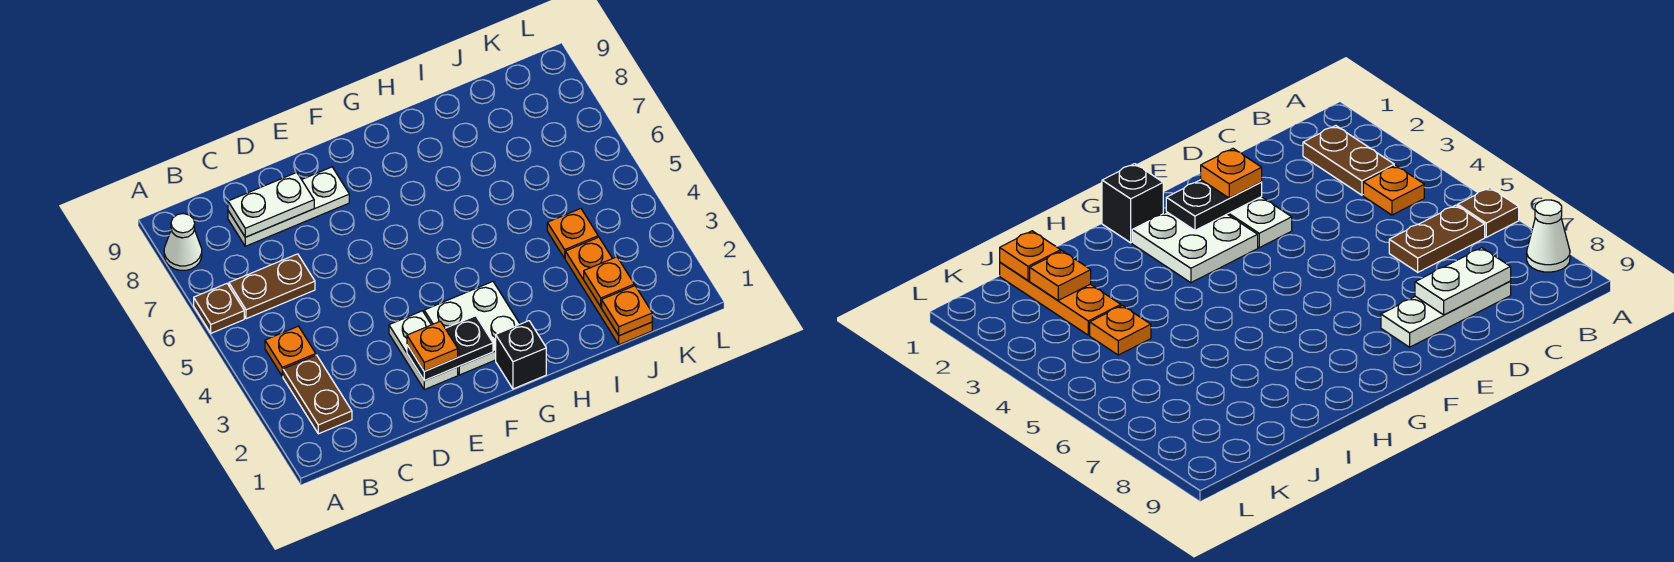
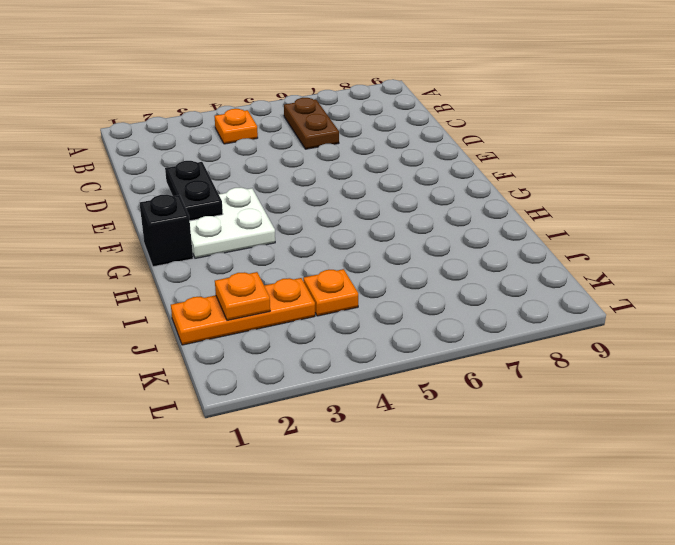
none -> brown 1x1 plate [194,284,244,333]
none -> white 1x1 cone [164,214,202,270]
none -> brown 1x2 plate [283,355,352,434]

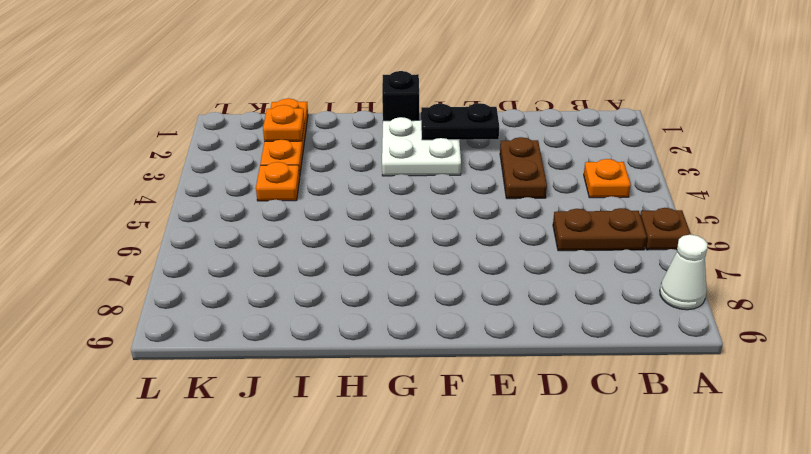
brown 1x2 plate [500,137,547,199] -> brown 1x2 plate moved to [283,355,352,434]
none -> white 1x3 plate [228,167,349,246]
none -> white 1x2 plate [389,311,458,390]
none -> white 1x2 plate [228,173,314,237]

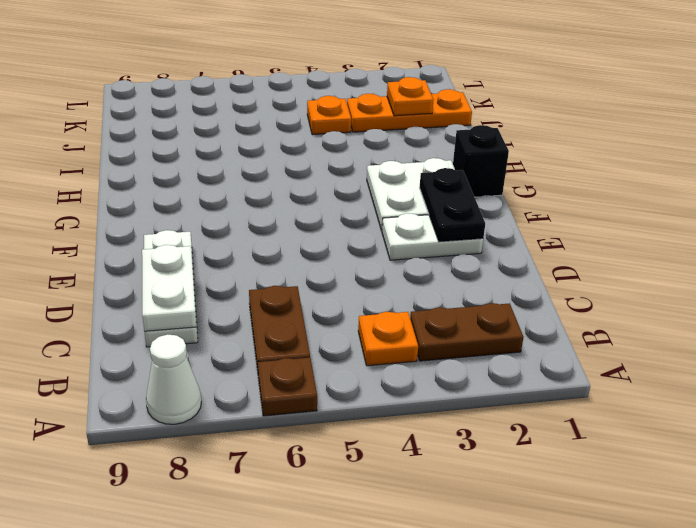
none -> orange 1x1 plate [602,286,652,336]
none -> orange 1x1 plate [407,321,458,371]

